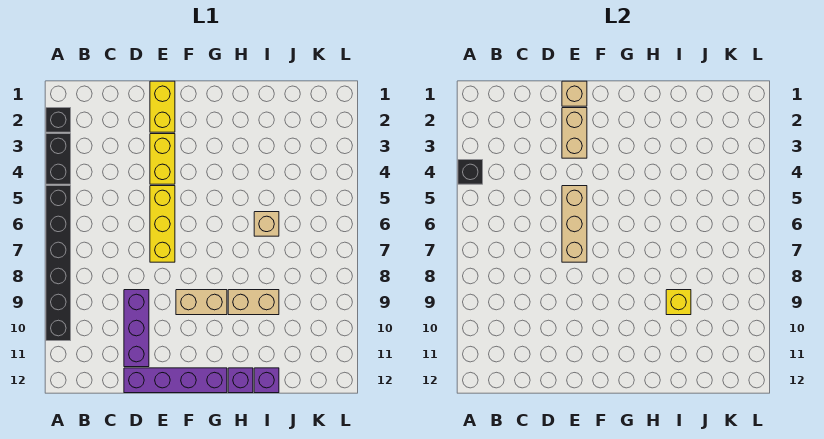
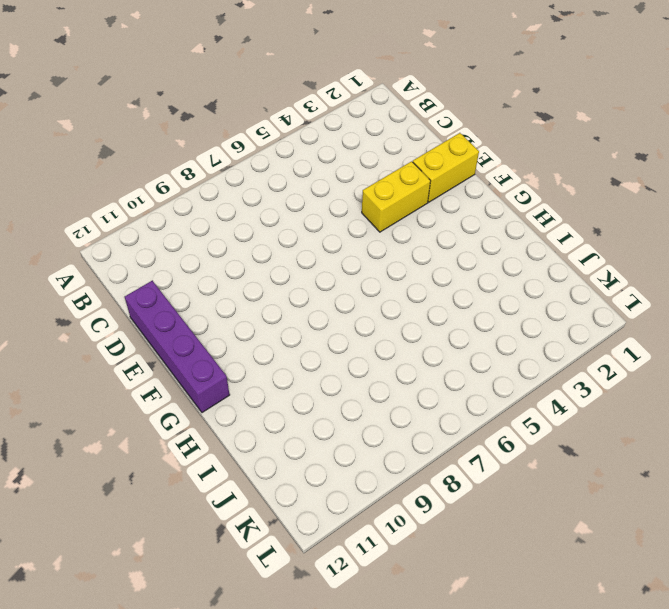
none -> black 1x1 brick [46,108,71,132]
none -> black 1x2 brick [46,134,71,184]
none -> black 1x6 brick [46,186,71,341]

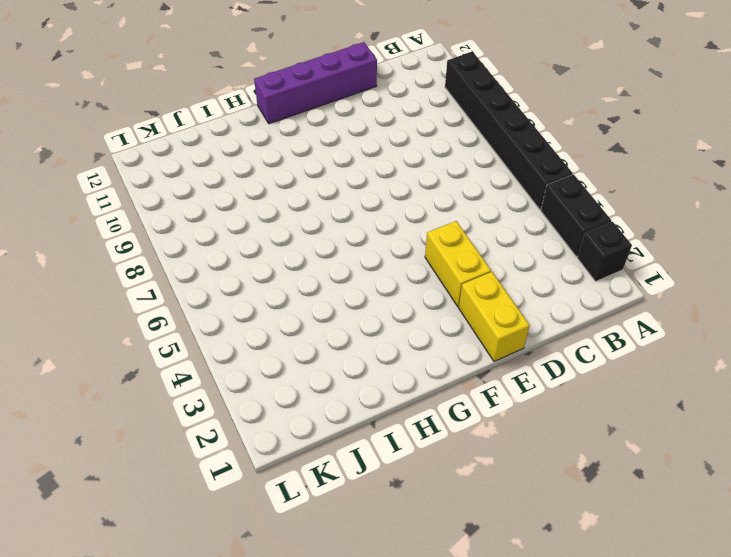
none -> purple 1x3 brick [124,290,149,367]
none -> yellow 1x3 brick [150,186,175,262]
none -> tan 1x2 brick [176,290,227,315]

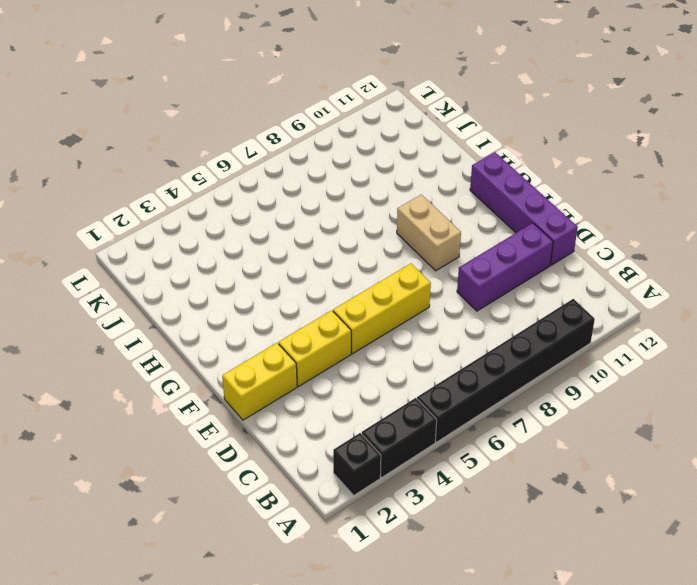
none -> tan 1x2 brick [228,290,279,315]
none -> purple 1x1 brick [228,368,253,393]
none -> tan 1x1 brick [254,212,279,236]

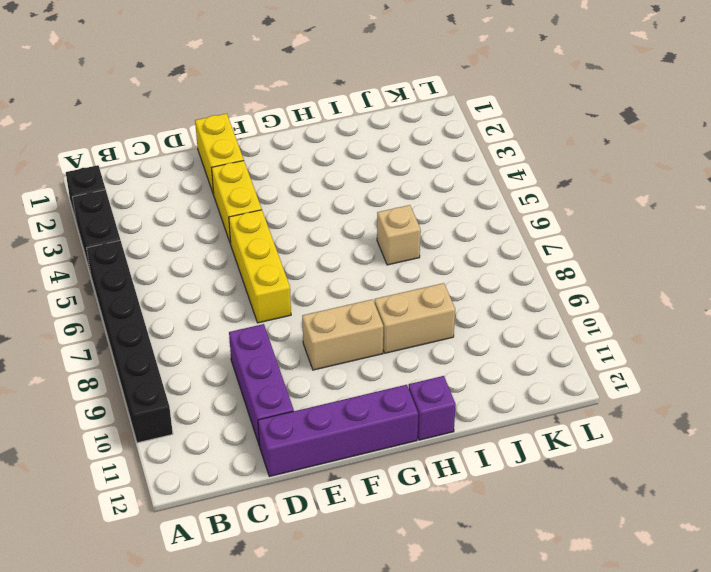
none -> purple 1x1 brick [254,368,279,393]
none -> black 1x1 brick [458,160,483,184]
none -> tan 1x1 brick [562,81,587,106]

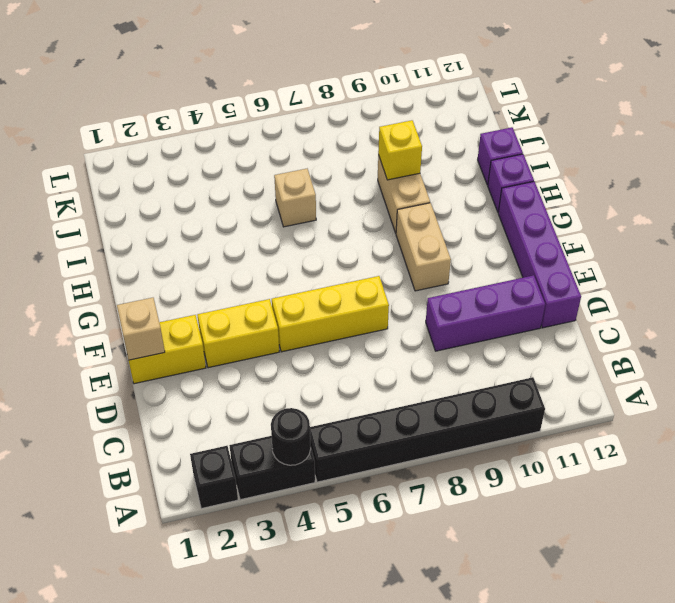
black 1x1 round brick [271,408,311,465] -> black 1x1 brick [458,160,483,184]
none -> tan 1x2 brick [562,108,587,158]
none -> tan 1x3 brick [562,186,587,262]

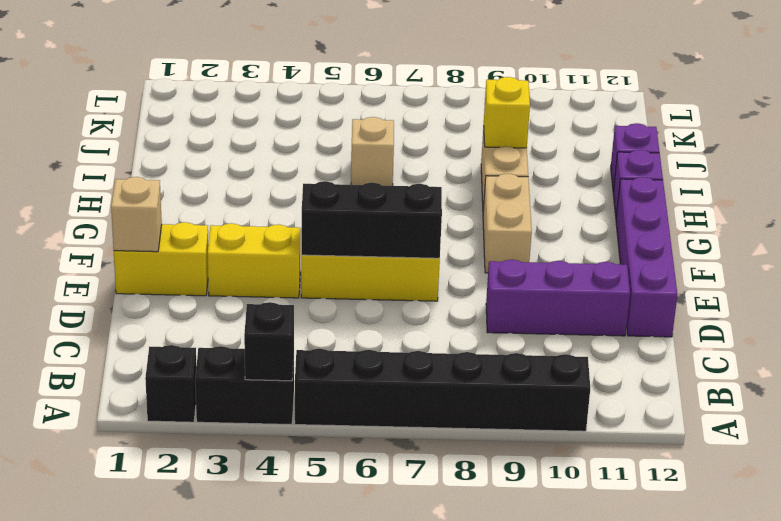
black 1x3 brick [301,181,442,258] -> tan 1x3 brick [562,186,587,262]
none -> tan 1x2 brick [562,108,587,158]

